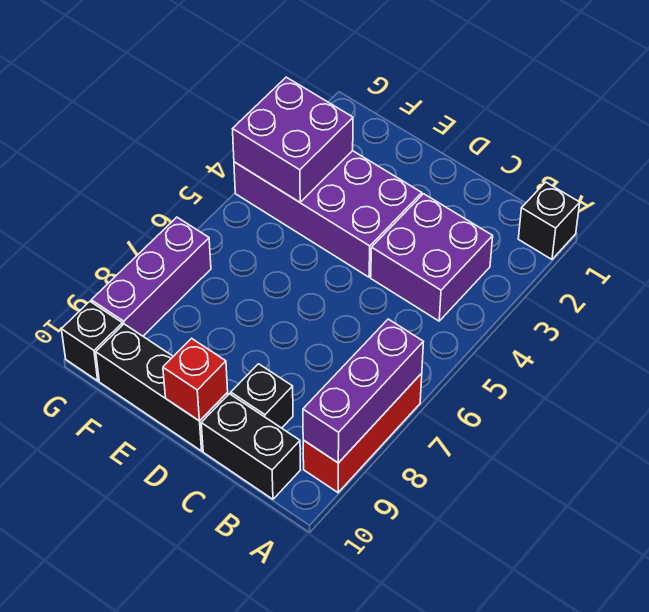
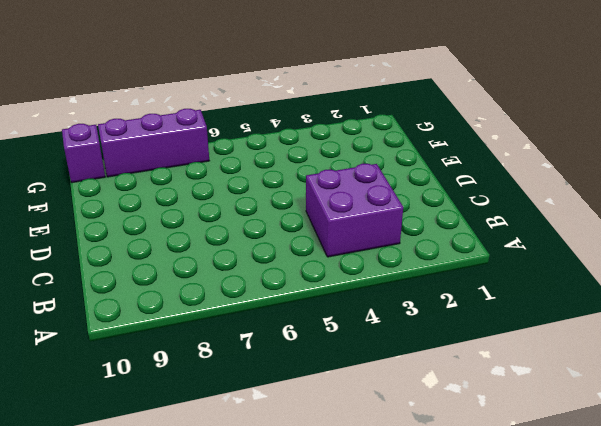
purple 1x1 brick [62,124,105,183] -> black 1x1 brick [61,302,123,381]
none -> black 1x1 brick [518,182,580,259]
none -> red 1x3 brick [303,373,422,493]
none -> black 1x2 brick [201,394,300,499]

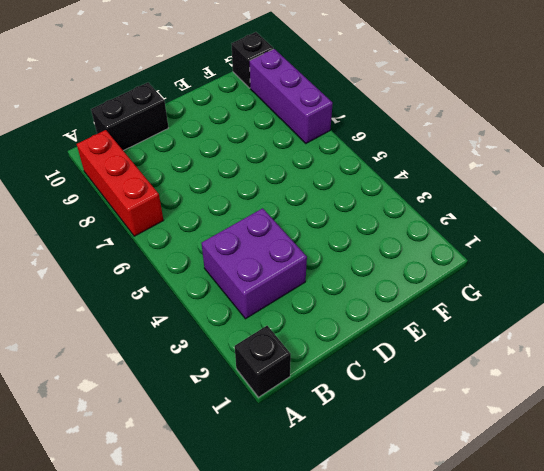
none -> black 1x1 brick [231,364,293,428]
none -> purple 2x4 brick [234,151,422,277]
none -> black 1x3 brick [96,324,228,451]

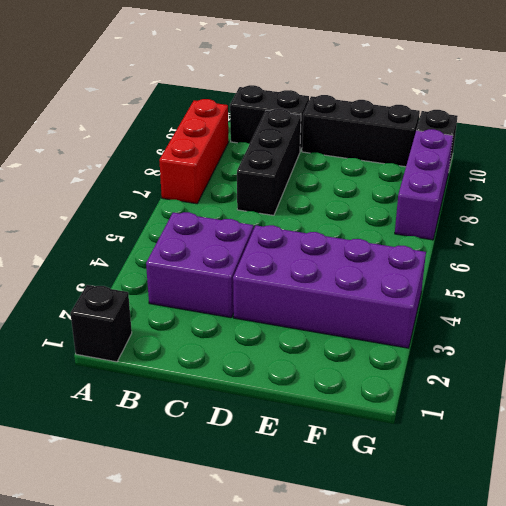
black 1x3 brick [237,109,301,215] -> black 1x1 brick [231,364,293,428]
none -> purple 1x3 brick [303,319,423,463]
none -> red 1x1 brick [163,338,228,421]
none -> purple 2x2 brick [233,77,353,202]

